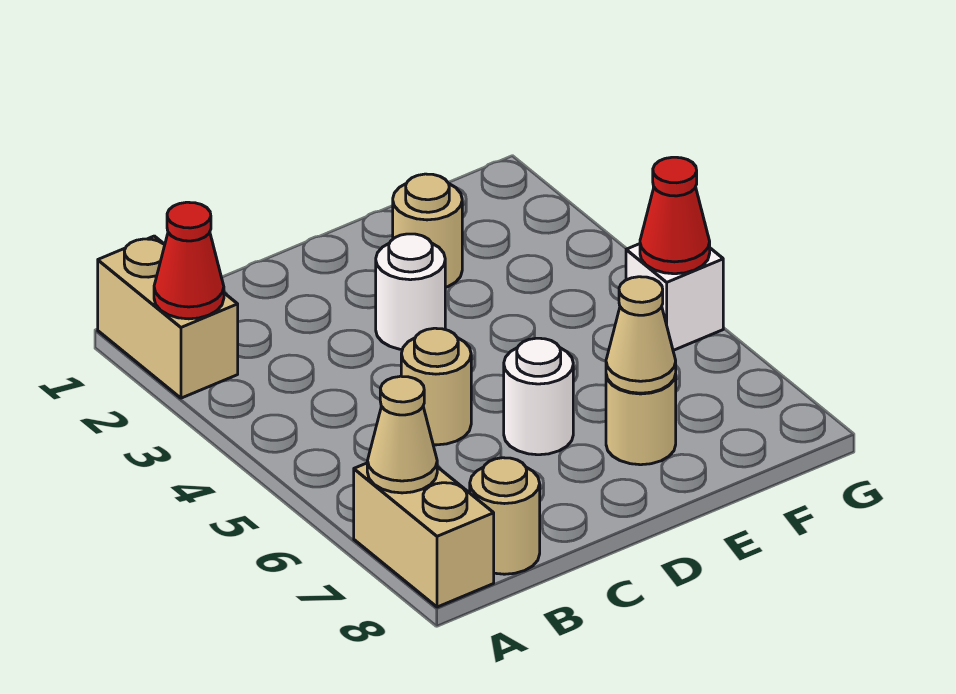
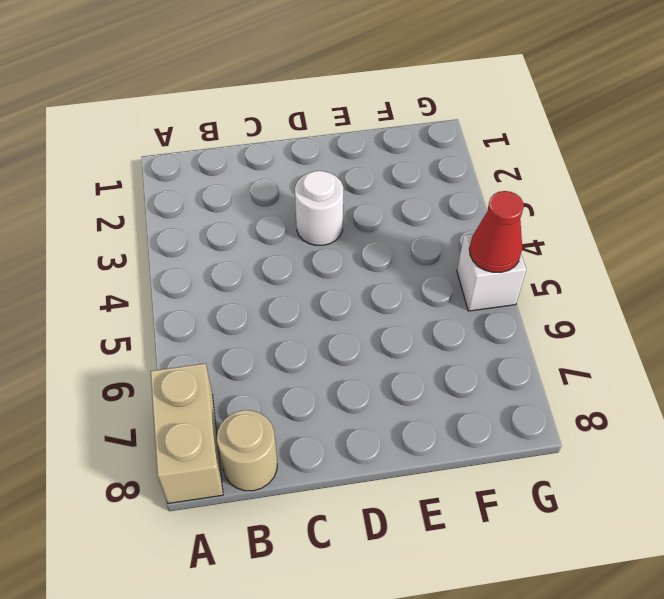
none -> tan 1x2 brick [98,236,238,398]
none -> tan 1x1 round brick [401,328,471,445]
none -> white 1x1 round brick [504,338,573,455]

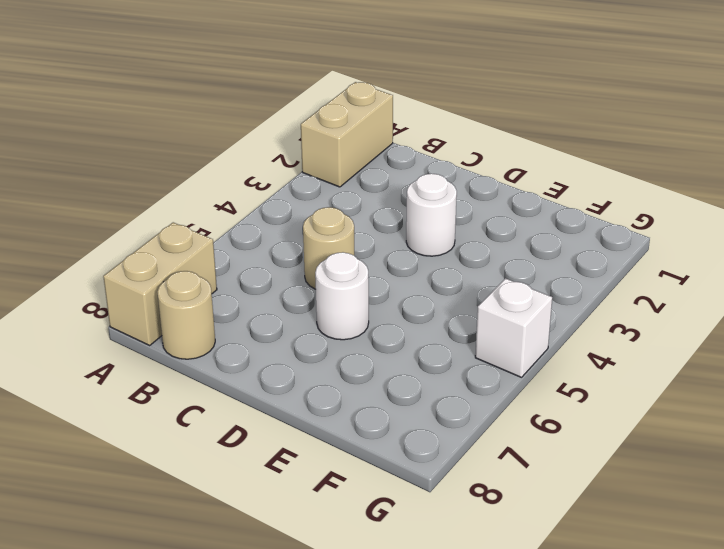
none -> tan 1x1 round brick [393,174,462,287]
none -> tan 1x1 round brick [606,375,676,465]
none -> red 1x1 cone [154,202,224,319]

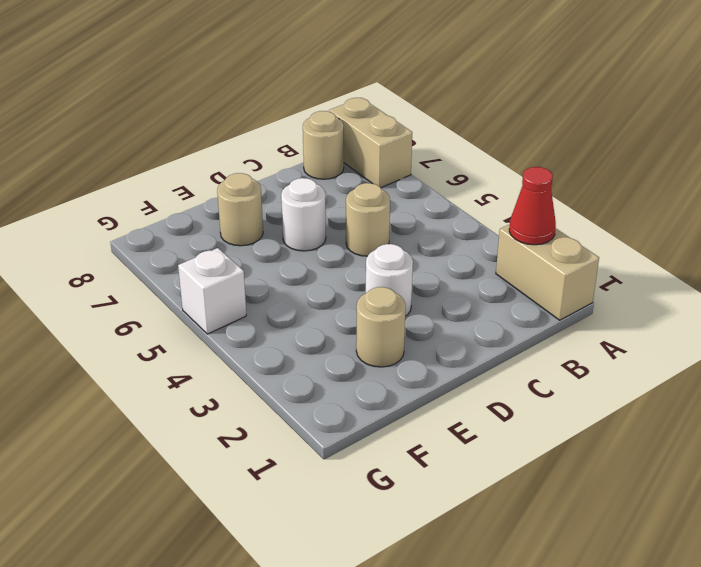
none -> tan 1x1 cone [367,376,437,493]
none -> tan 1x1 cone [606,277,676,393]
none -> red 1x1 cone [640,157,710,274]

